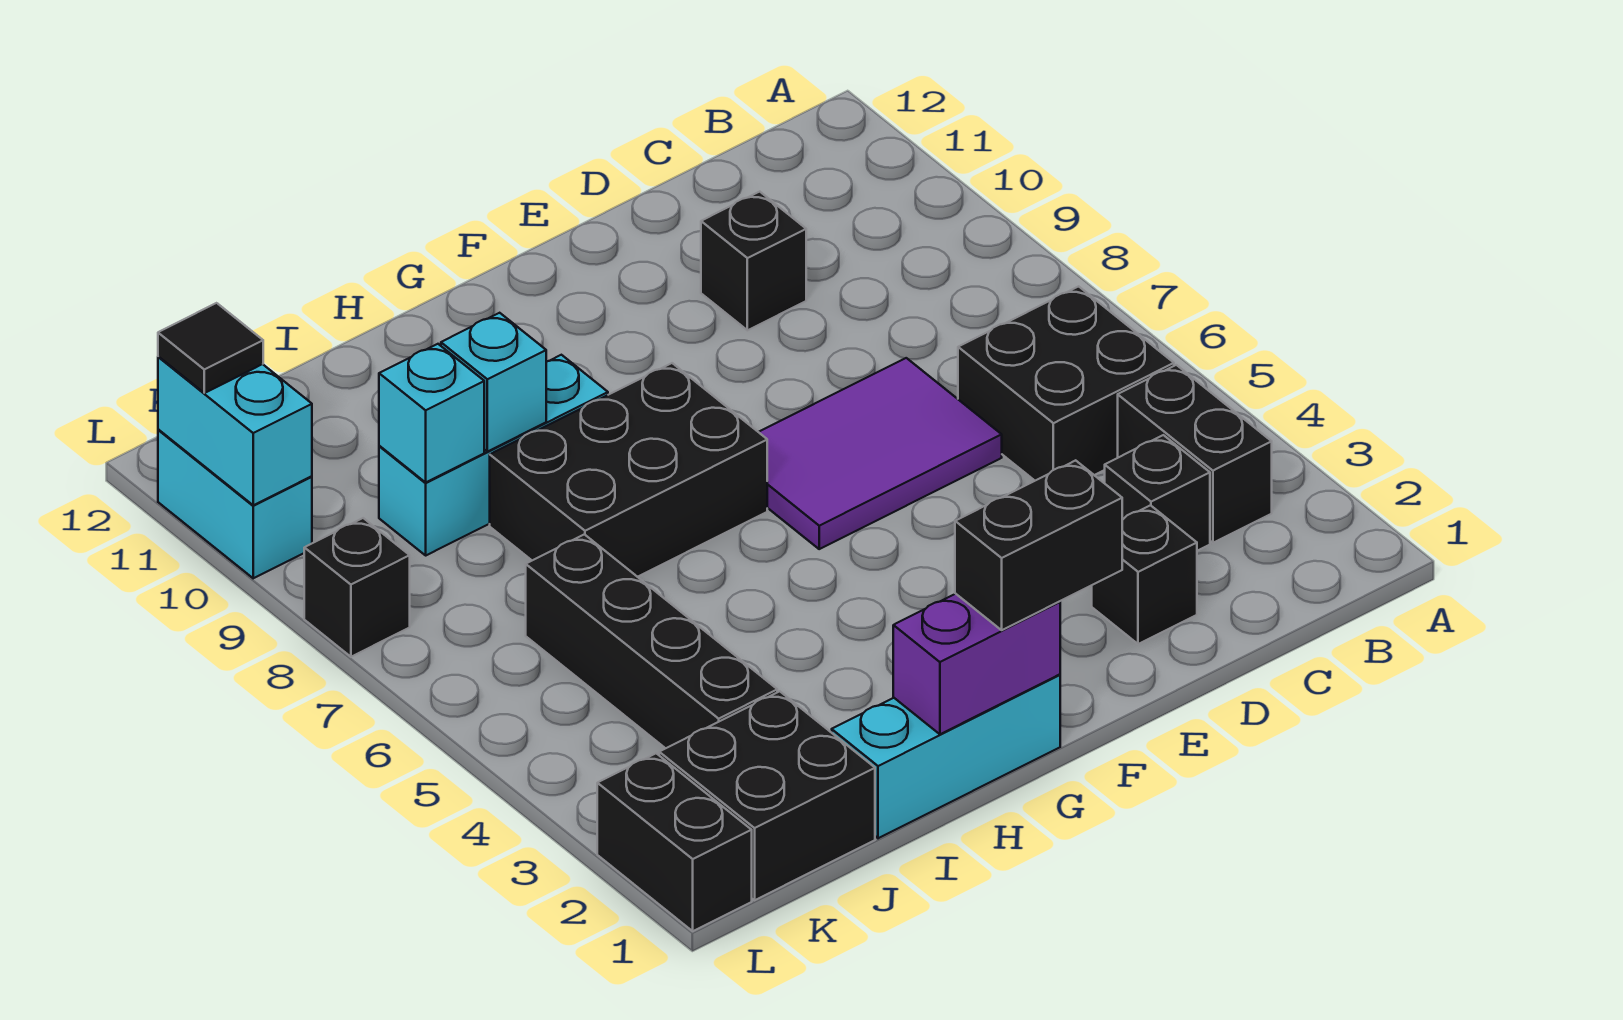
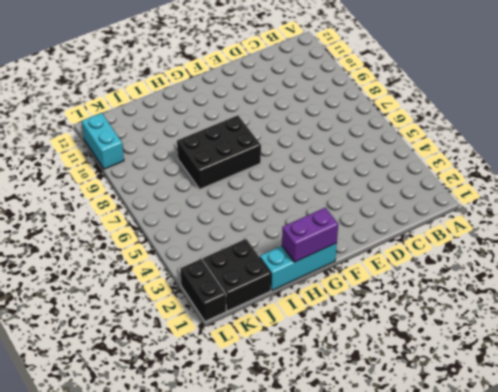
none -> black 1x2 brick [1118,365,1272,543]
none -> black 2x2 brick [958,286,1174,481]
none -> black 1x1 brick [1105,435,1210,551]

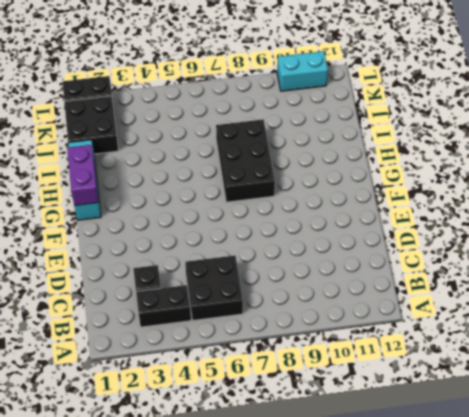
none -> black 1x1 brick [1092,505,1197,644]
none -> purple 2x3 tile [759,358,1002,549]
none -> black 1x1 brick [701,192,806,330]

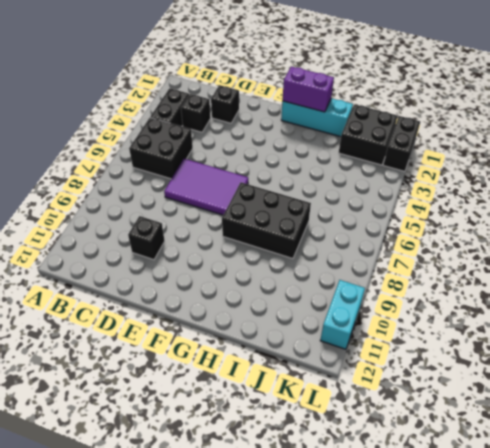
none -> cyan 1x3 brick [379,355,608,555]
none -> black 1x4 brick [526,534,777,748]
none -> black 1x1 brick [304,518,410,657]

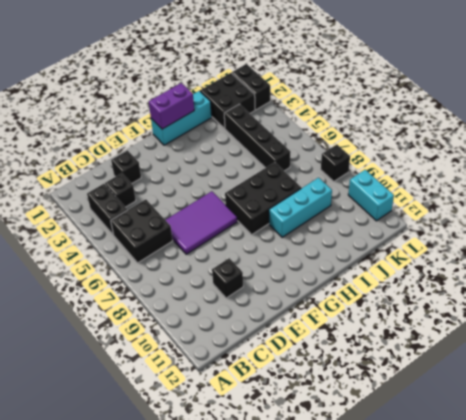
none -> cyan 1x1 brick [441,313,546,452]
none -> cyan 1x1 brick [379,344,484,482]
none -> cyan 1x2 brick [158,356,312,505]

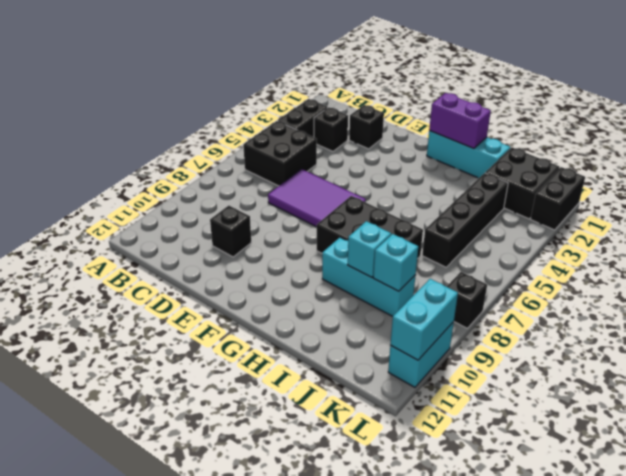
none -> black 1x2 brick [955,460,1122,630]
none -> black 1x1 tile [158,303,263,393]

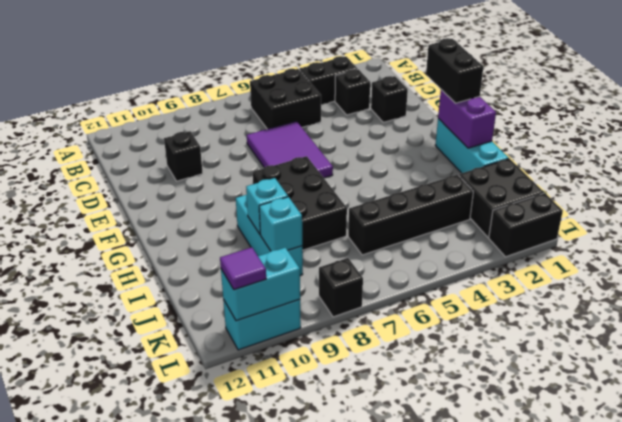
purple 1x1 tile [220,247,266,290] -> black 1x1 tile [158,303,263,393]

